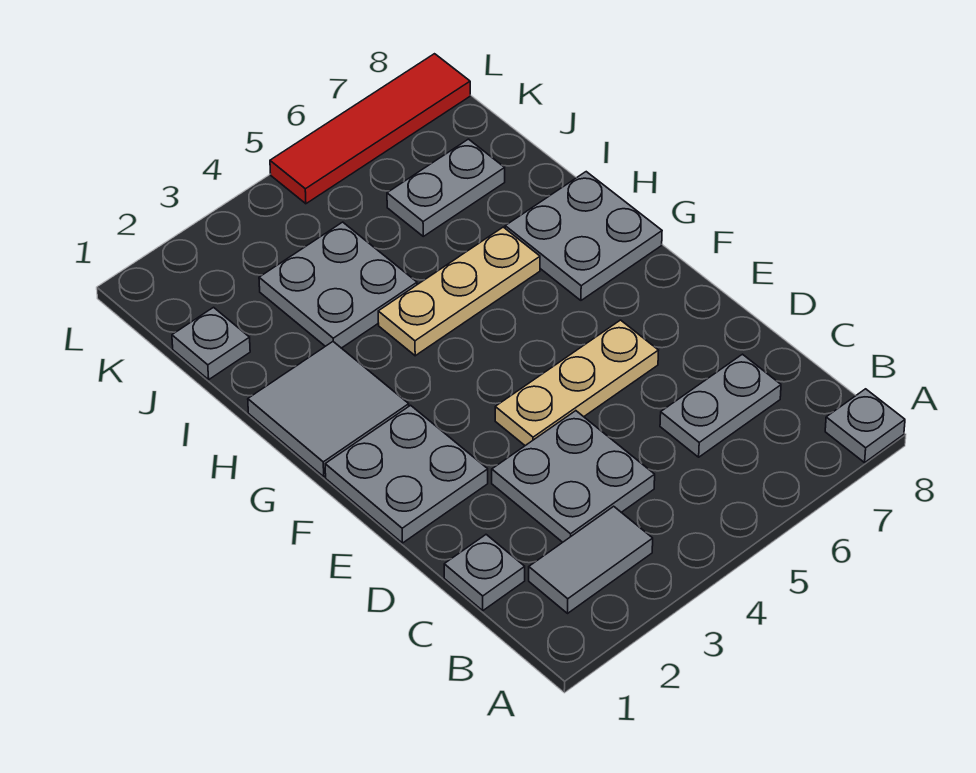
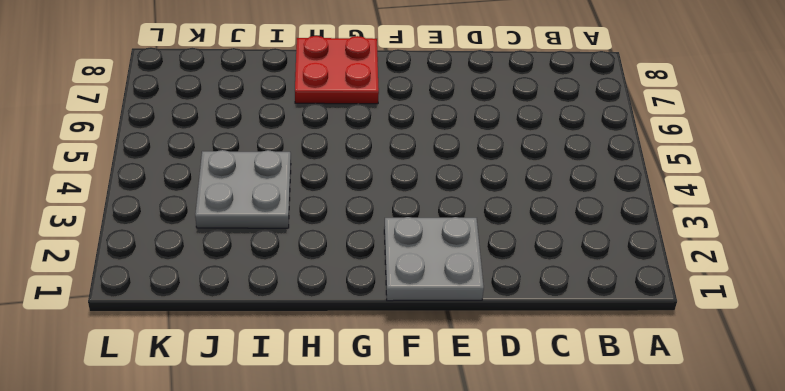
red 2x2 plate [295,36,379,104] -> grey 2x2 plate [505,172,662,300]
none -> grey 1x1 plate [825,389,905,463]
none -> grey 1x2 tile [529,506,653,613]
none -> grey 1x1 plate [444,535,525,611]

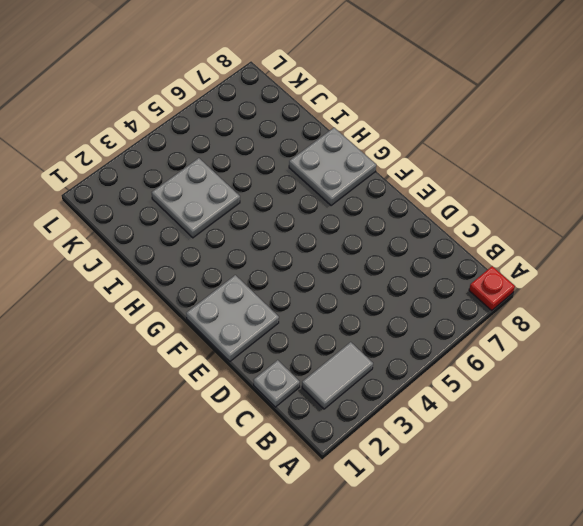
red 1x1 plate [469,266,515,310] -> grey 1x1 plate [825,389,905,463]
none -> grey 2x2 plate [492,411,655,542]
none -> grey 1x2 plate [660,354,781,457]
none -> tan 1x3 plate [495,320,659,446]

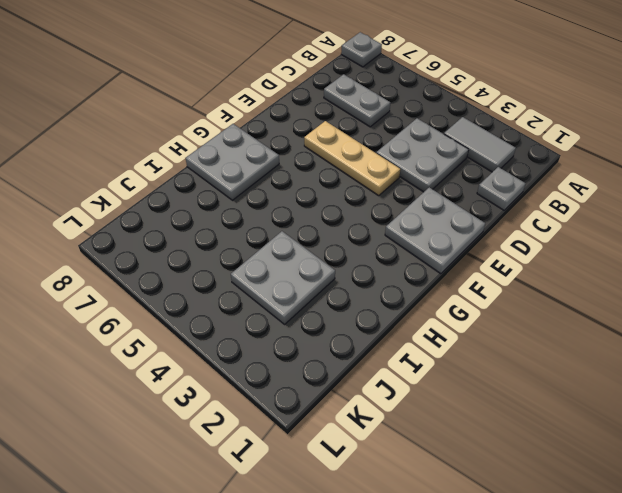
none -> grey 2x2 tile [248,342,409,477]
none -> tan 1x3 plate [378,227,540,356]
none -> grey 1x1 plate [172,307,250,380]

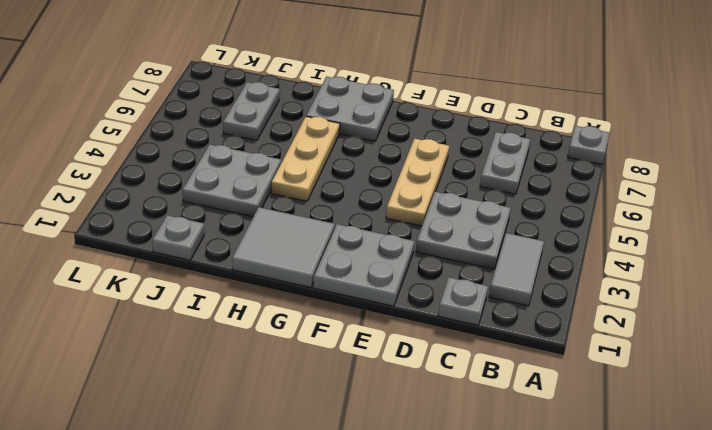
none -> red 1x4 tile [270,54,470,204]

